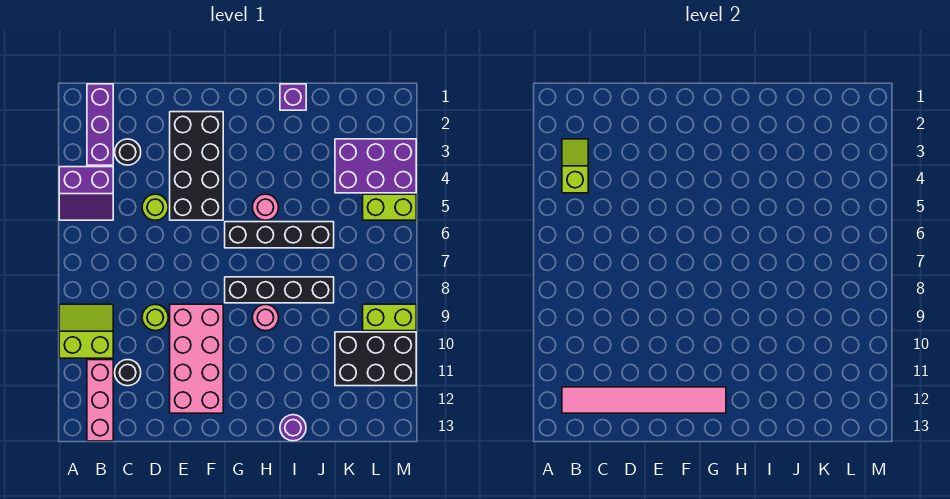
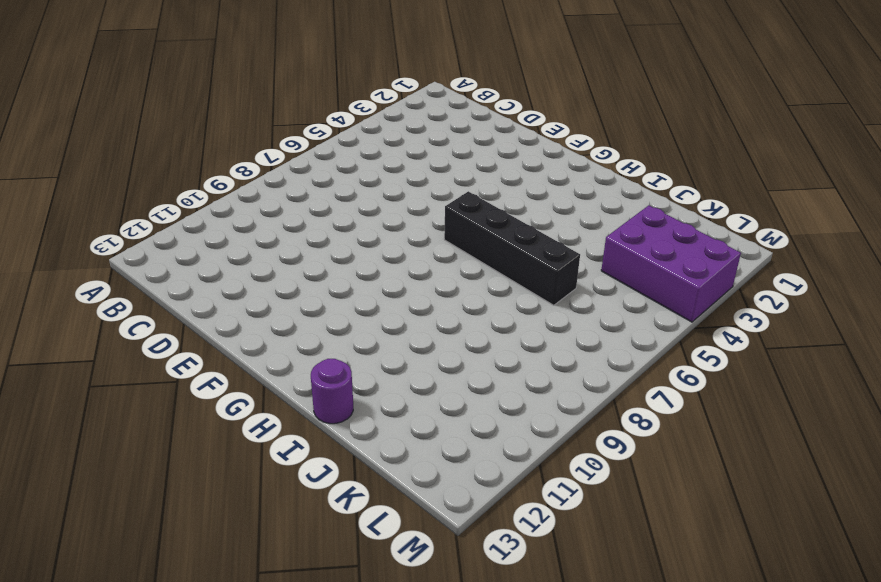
none -> purple 2x2 slope [59,167,113,220]
none -> lime 2x2 slope [59,304,113,358]
none -> purple 1x3 brick [87,84,113,165]

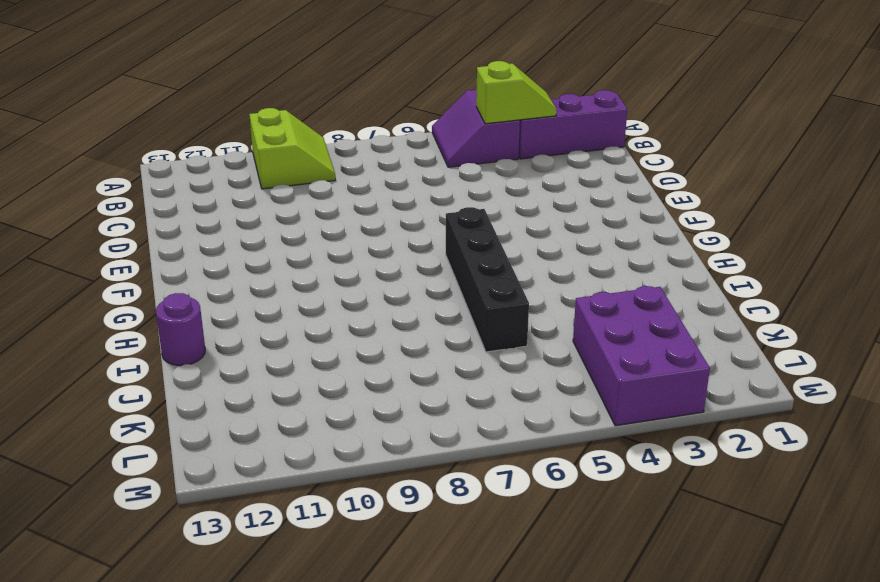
none -> pink 1x3 brick [87,360,113,441]
none -> black 1x1 round brick [115,139,141,165]
none -> black 1x1 round brick [115,360,141,386]

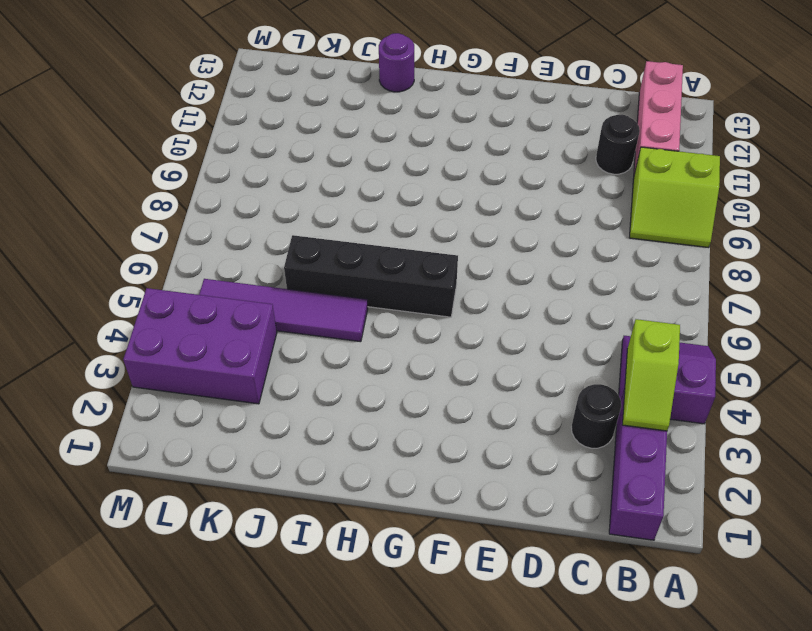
purple 1x4 tile [199,279,368,342] -> lime 1x2 brick [363,194,416,220]
none -> lime 1x1 round brick [142,194,168,220]
none -> lime 1x1 round brick [142,304,168,331]
none -> black 2x4 brick [170,112,223,220]

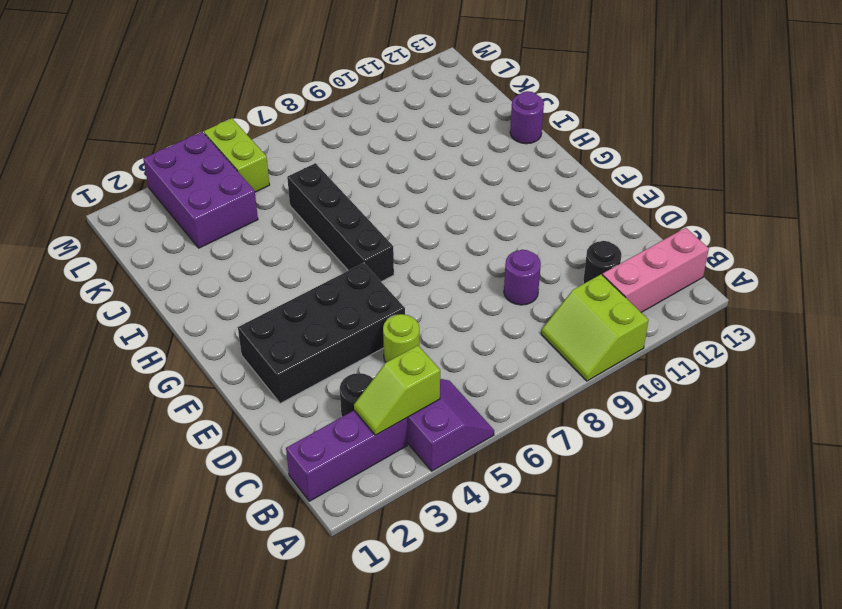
purple 1x1 round brick [504,250,541,305] -> lime 1x1 round brick [142,304,168,331]
none -> pink 2x4 brick [170,304,223,413]
none -> black 1x4 brick [225,277,334,303]
none -> pink 1x1 round brick [252,194,279,220]

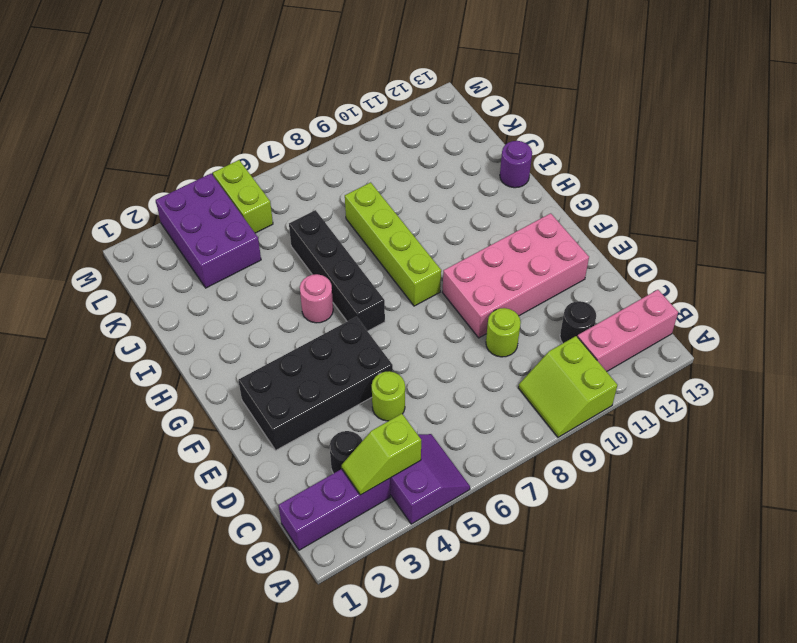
lime 1x4 brick [345,182,441,306] -> black 1x4 brick [225,277,334,303]
none -> pink 1x1 round brick [252,304,279,331]
none -> purple 1x1 brick [280,84,306,110]
none -> black 2x3 brick [335,332,416,386]

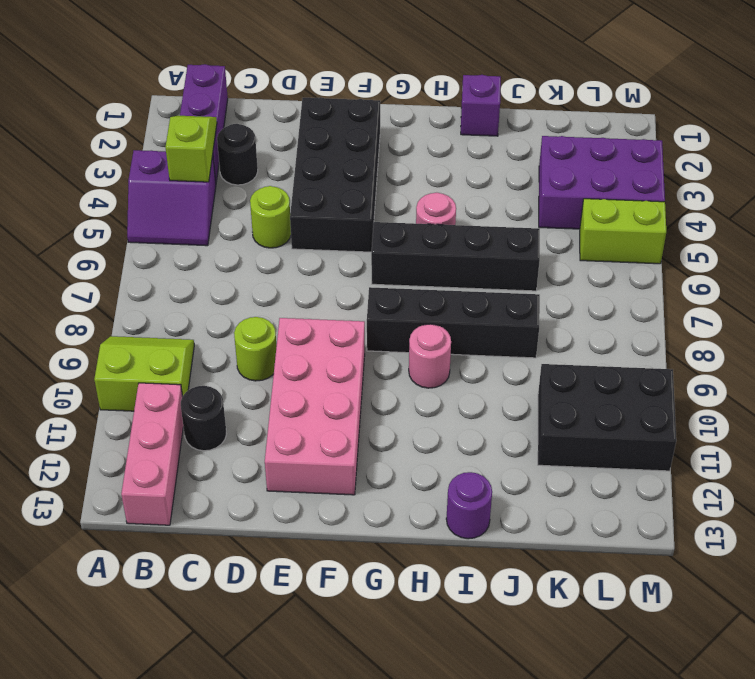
none -> lime 1x2 brick [363,304,416,331]
none -> pink 1x6 tile [562,387,726,413]

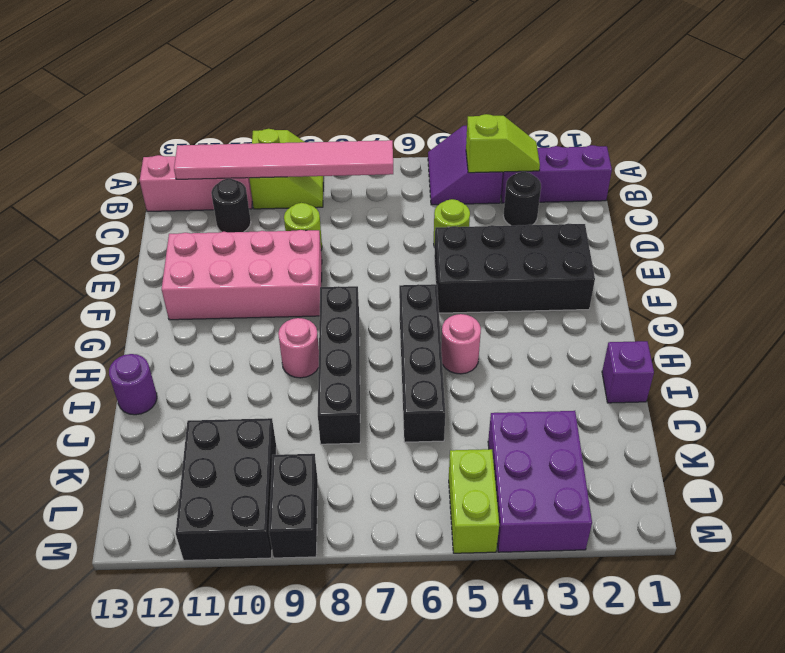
pink 1x6 tile [174,140,393,179] -> pink 1x6 tile turned to [562,387,726,413]
black 1x2 brick [269,454,318,558] -> lime 1x2 brick [363,304,416,331]

